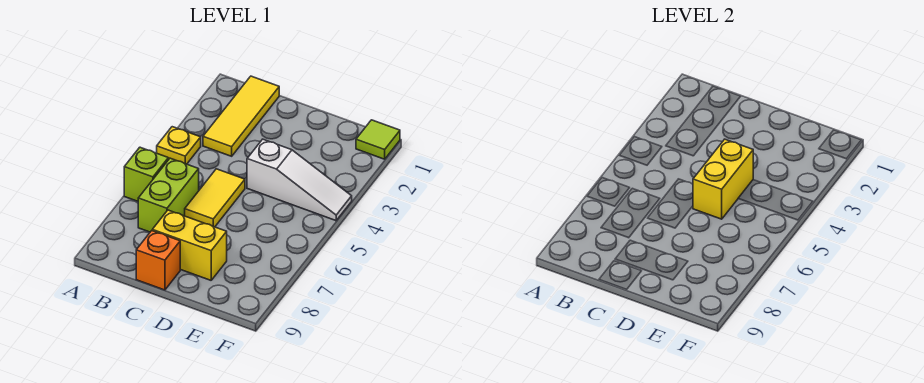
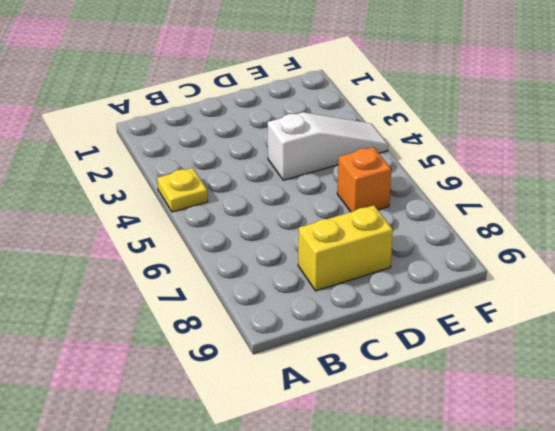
orange 1x1 brick [337,147,391,212] -> orange 1x1 brick moved to [136,231,180,290]
none -> lime 1x1 brick [124,147,168,201]
none -> yellow 1x3 tile [203,76,279,156]

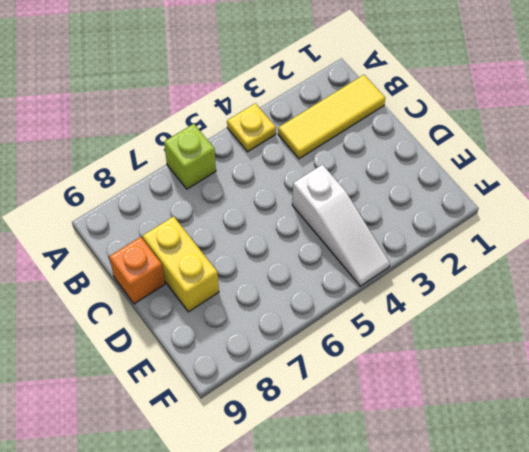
none -> lime 1x2 brick [138,158,199,232]
none -> yellow 1x2 tile [185,169,245,227]

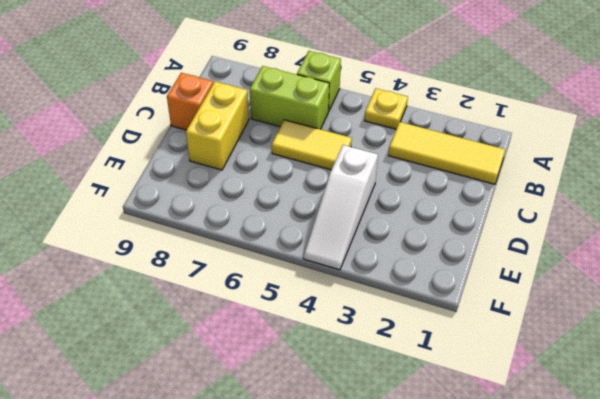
none -> lime 1x1 tile [356,120,400,159]
none -> yellow 1x2 brick [693,139,753,219]

